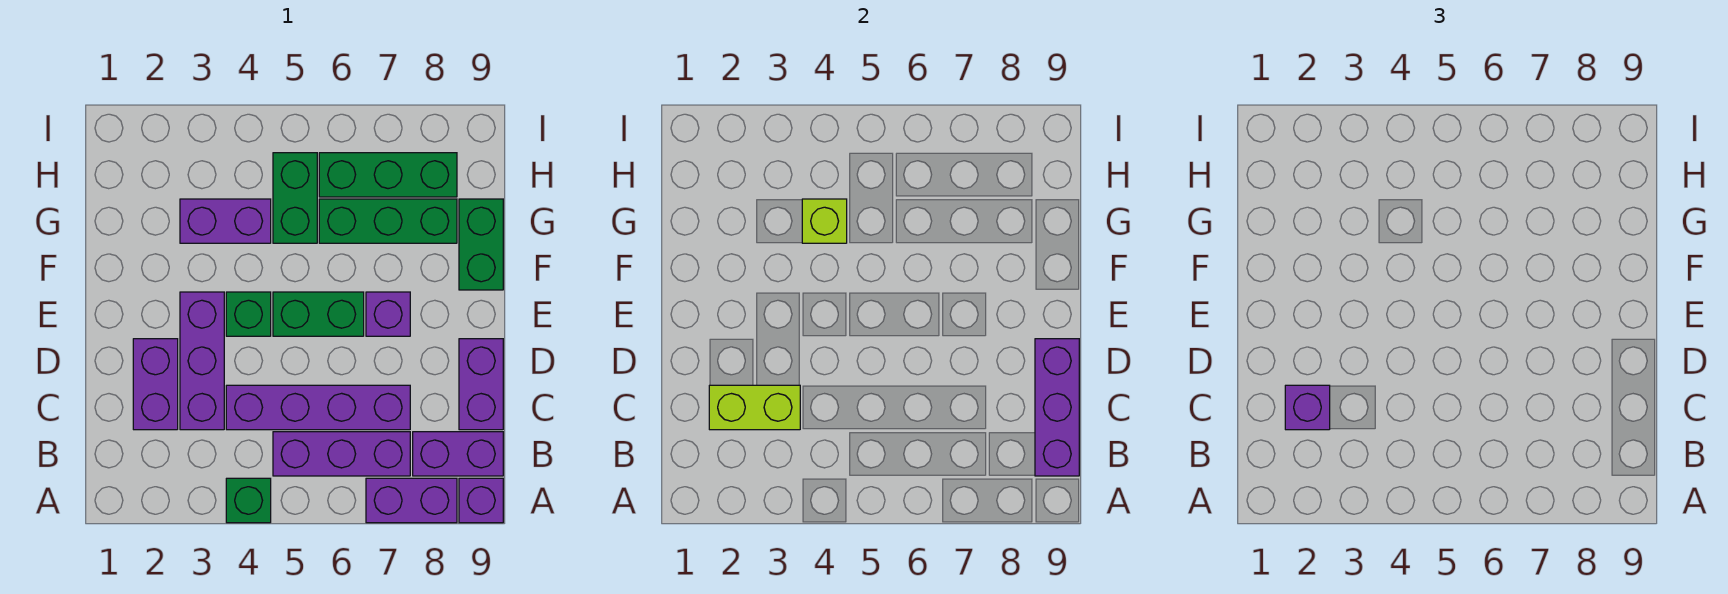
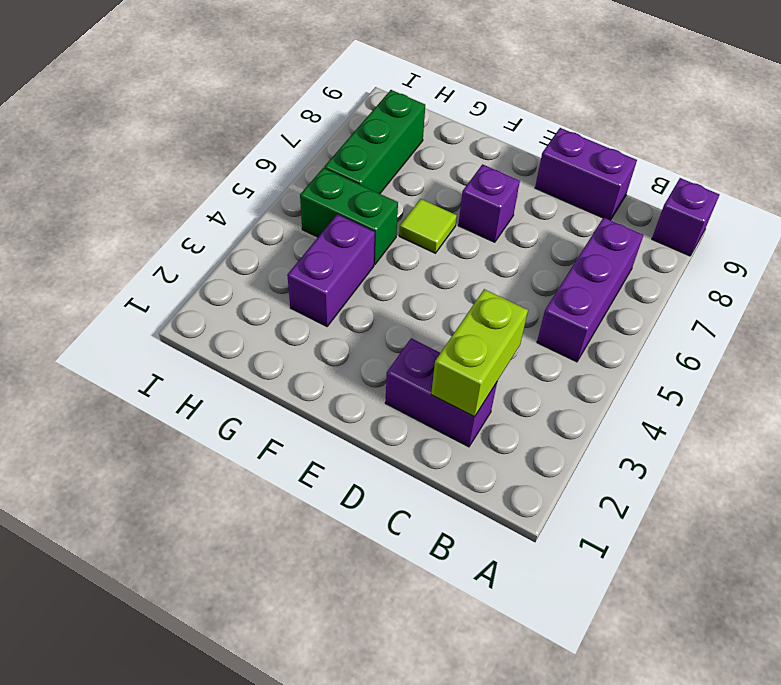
lime 1x1 tile [399,199,457,253] -> none
none -> green 1x1 brick [226,478,271,523]
none -> purple 1x2 brick [366,478,457,523]
none -> purple 1x2 brick [413,432,503,476]

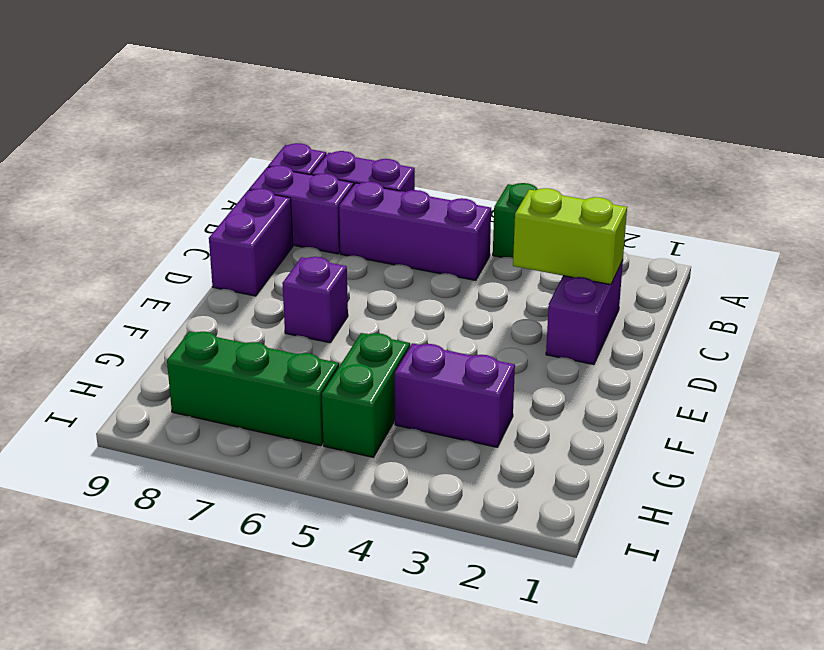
none -> purple 1x3 brick [180,292,224,430]
none -> purple 1x4 brick [226,385,410,430]
none -> green 1x1 brick [226,292,271,336]

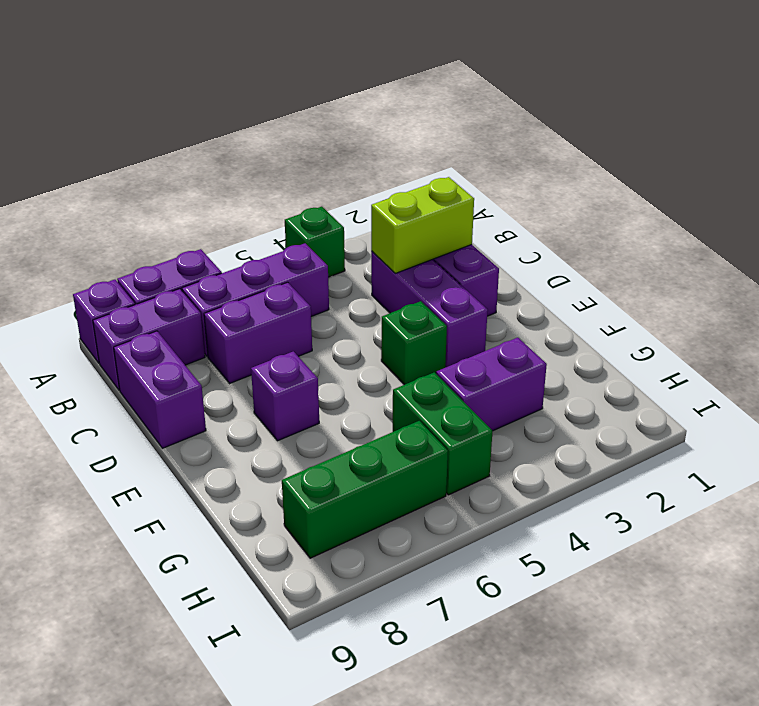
purple 1x2 brick [204,282,312,383] -> purple 1x4 brick [226,385,410,430]
none -> green 1x2 brick [273,292,364,336]
none -> green 1x2 brick [459,199,503,290]
none -> green 1x3 brick [319,199,457,243]

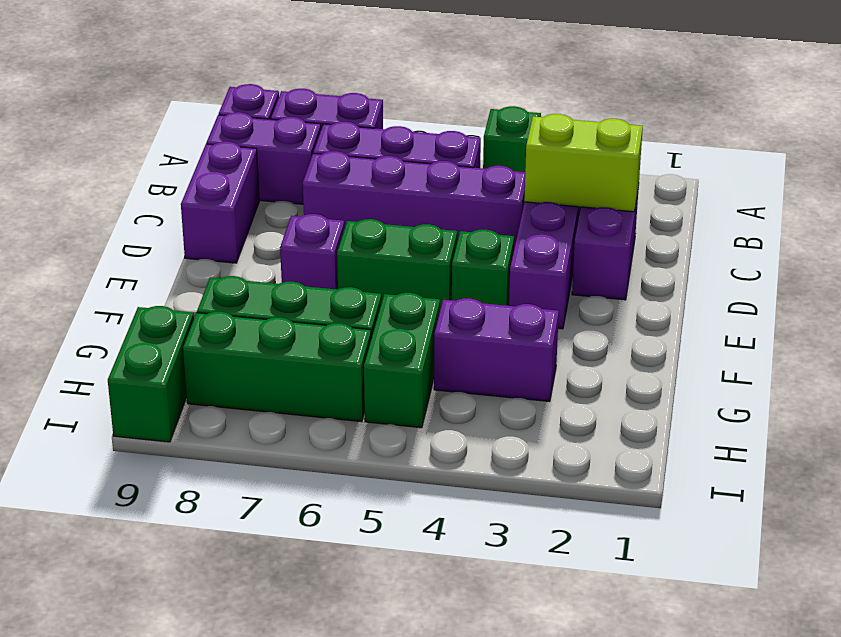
green 1x2 brick [108,306,194,442] -> green 1x2 brick moved to [459,199,503,290]
none -> purple 1x3 brick [1035,339,1079,476]
none -> lime 1x1 brick [802,199,847,243]
none -> purple 1x1 brick [1285,385,1330,430]

